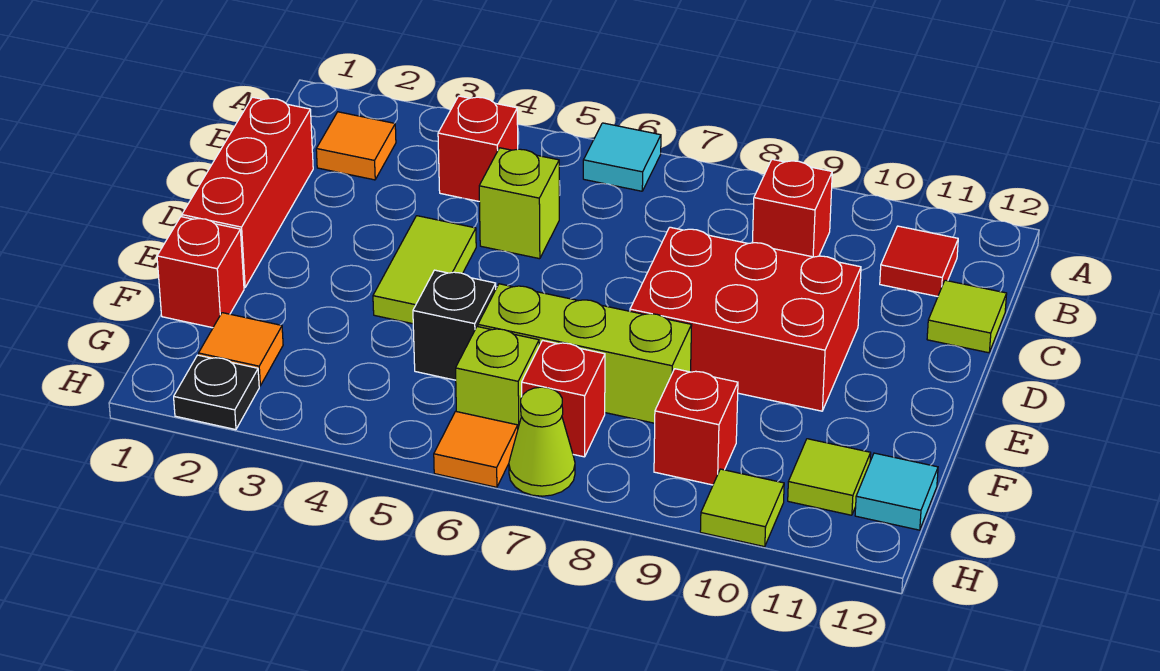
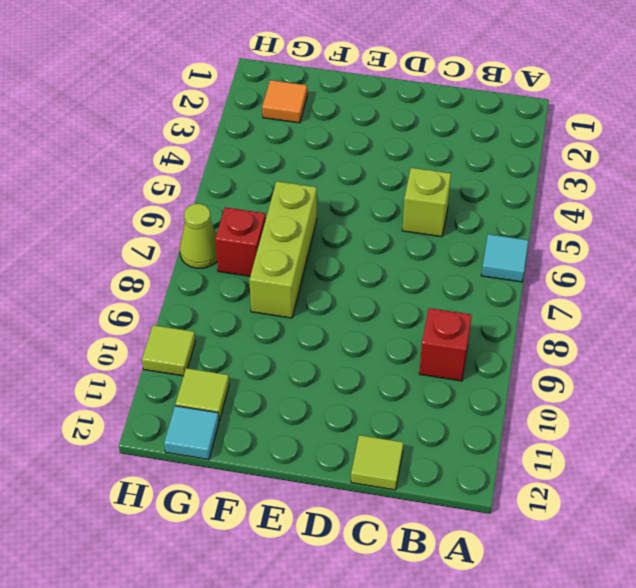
none -> orange 1x1 tile [316,112,396,180]
none -> red 1x1 brick [438,96,518,201]
none -> red 1x1 tile [880,226,958,296]

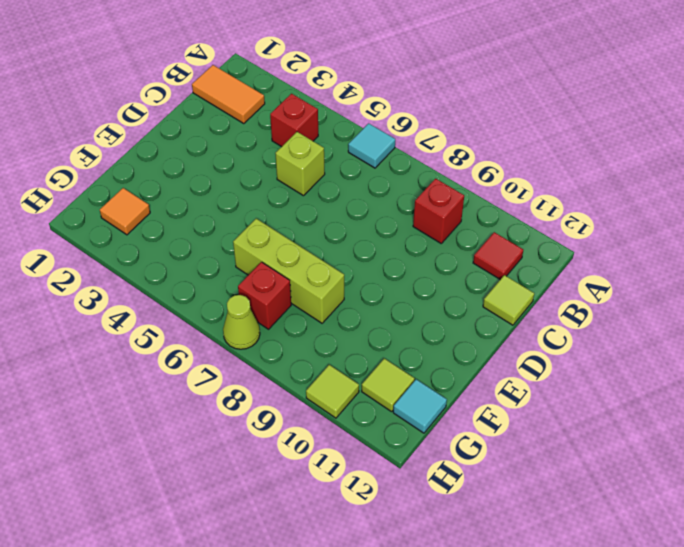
orange 1x2 tile [192,65,265,124] -> orange 1x1 tile [316,112,396,180]
none -> red 1x3 brick [182,97,313,288]
none -> lime 1x2 tile [373,216,476,324]
none -> red 2x3 brick [630,227,861,411]

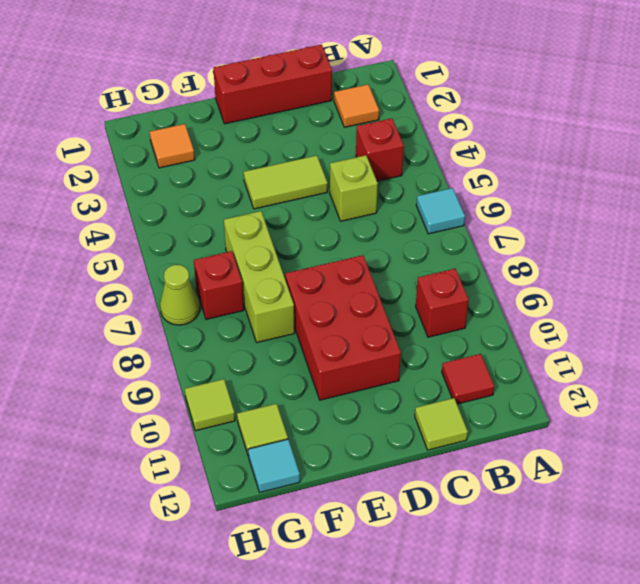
none -> red 1x1 brick [157,217,244,328]
none -> black 1x1 brick [413,270,496,380]
none -> lime 1x1 brick [456,327,539,427]

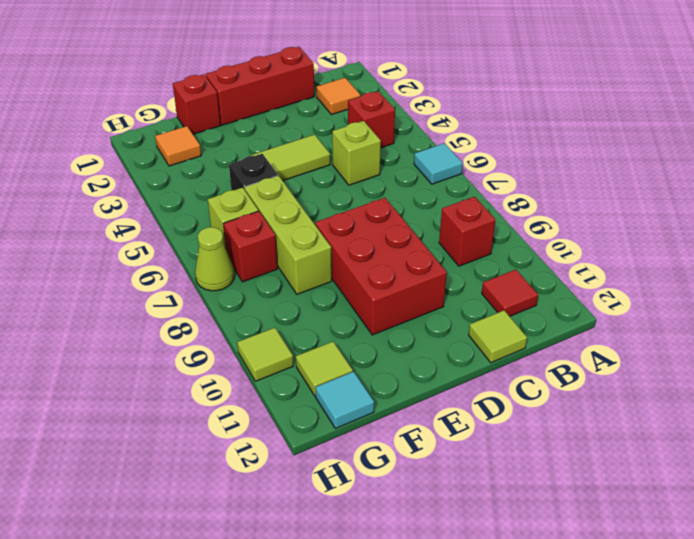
none -> red 1x1 brick [654,369,738,485]
none -> black 1x1 plate [174,355,259,430]
none -> orange 1x1 tile [434,411,518,487]

